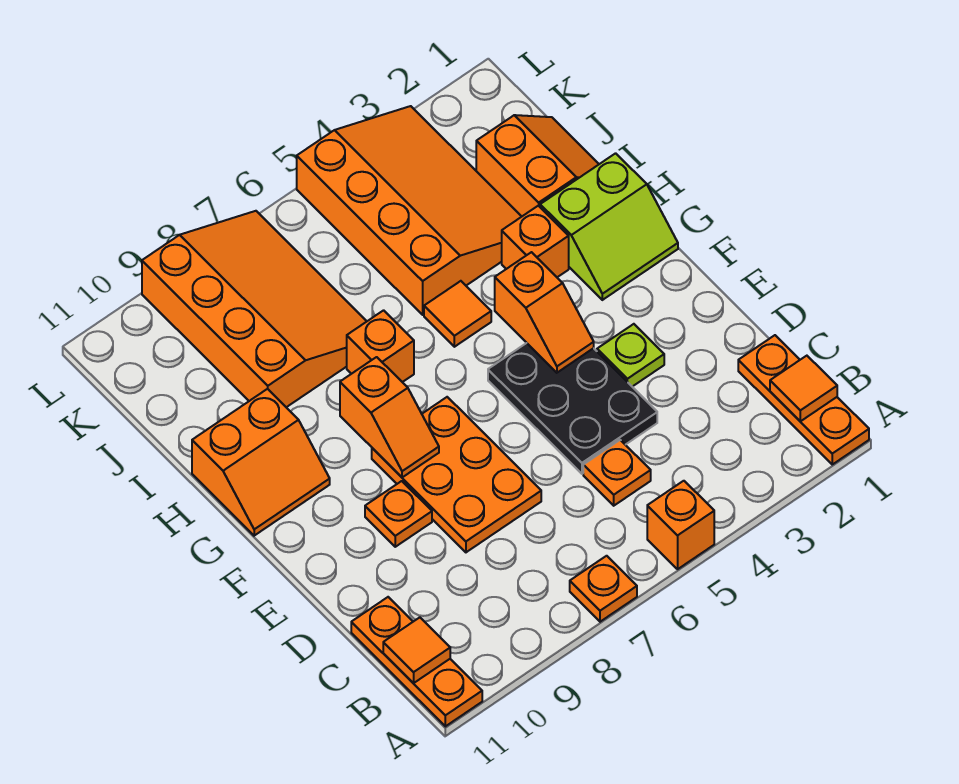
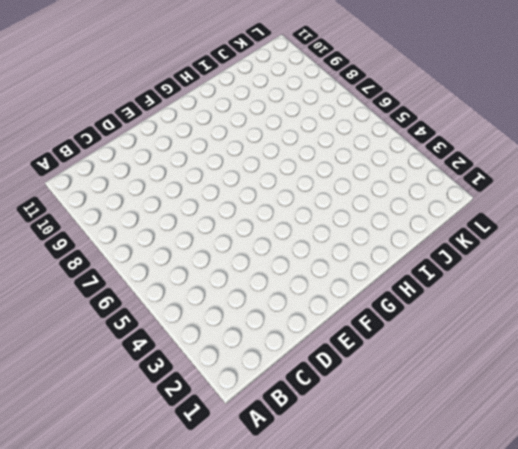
none -> orange 1x3 plate [738,335,869,464]
none -> orange 1x1 brick [647,481,714,569]
none -> orange 1x1 plate [570,556,637,622]

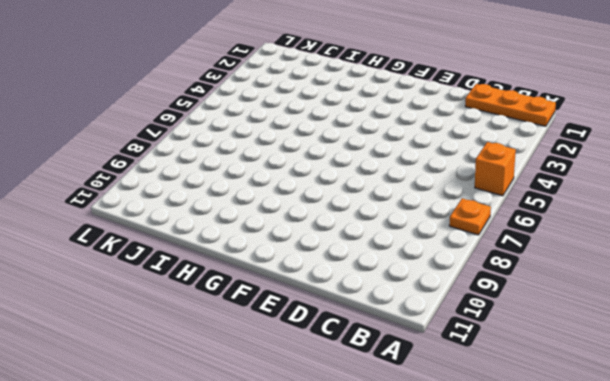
none -> orange 1x3 plate [351,597,482,726]
none -> orange 1x1 plate [583,440,651,506]
none -> black 2x3 plate [488,343,657,474]

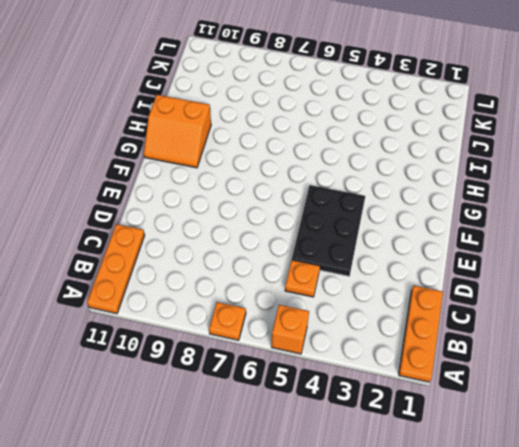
none -> orange 2x3 plate [372,397,541,552]
none -> lime 1x1 plate [597,324,664,387]
none -> orange 1x1 plate [365,481,432,547]

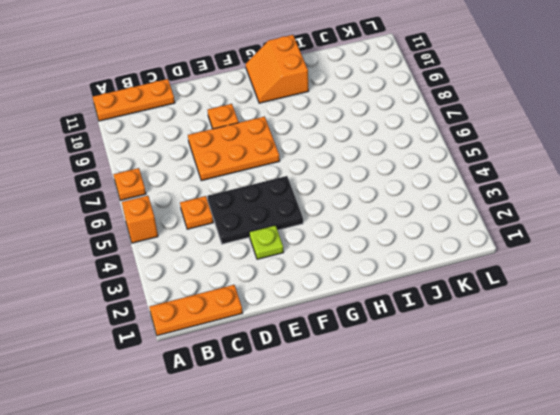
none -> lime 2x2 slope [540,153,678,300]
none -> orange 1x1 brick [502,206,569,277]
none -> orange 1x1 tile [424,281,491,347]

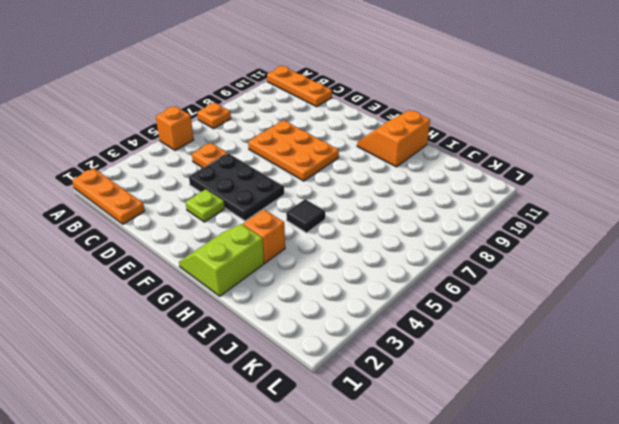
black 1x1 tile [286,199,325,233] -> orange 1x1 tile [424,281,491,347]
none -> orange 1x1 plate [365,481,432,547]
none -> orange 1x1 brick [347,310,414,382]
none -> orange 2x2 slope [476,115,599,216]

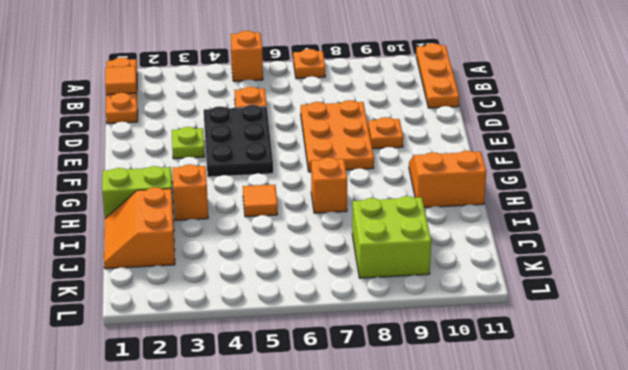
lime 2x2 brick [352,196,431,278] -> orange 3x4 slope [142,211,367,407]
none -> orange 3x4 slope [297,106,522,315]
none -> orange 1x1 tile [383,617,450,683]
none -> orange 1x2 slope [495,252,594,373]

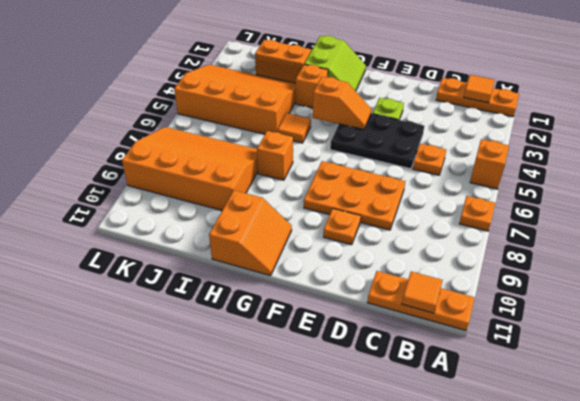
none -> orange 1x2 slope [340,357,439,477]

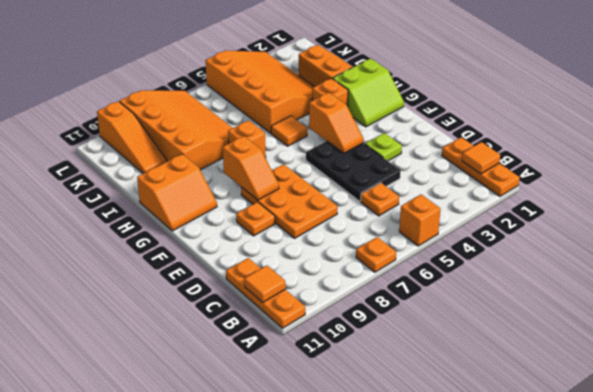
orange 1x3 slope [97,101,167,174] -> none

